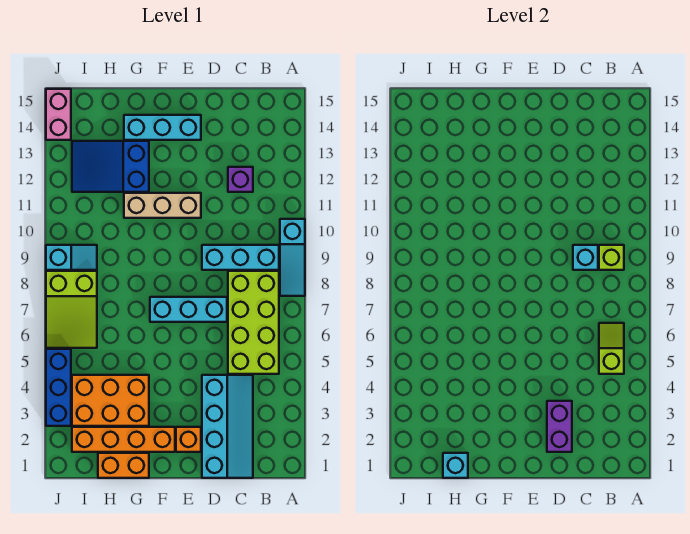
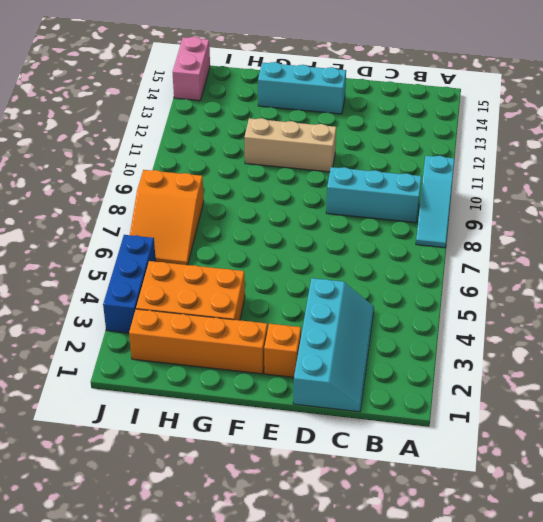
orange 2x3 slope [130,170,204,265] -> lime 2x3 slope [46,271,97,348]
none -> lime 2x4 brick [228,271,279,374]
none -> purple 1x1 brick [228,167,253,192]
none -> cyan 1x3 brick [150,297,227,322]

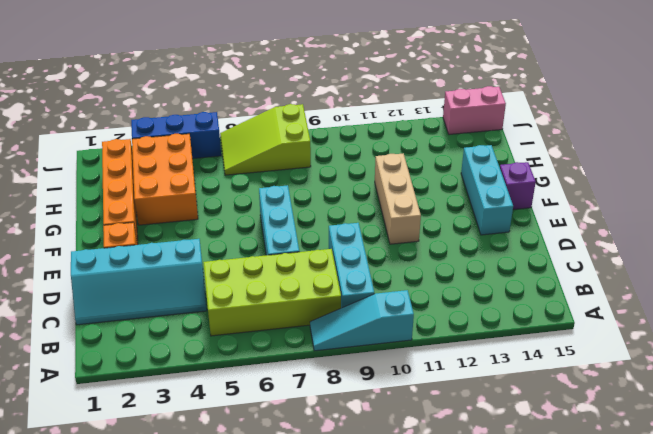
purple 1x1 brick [500,162,536,210] -> purple 1x1 brick moved to [228,167,253,192]
none -> orange 1x2 brick [98,453,149,478]
none -> blue 2x3 slope [72,141,149,192]
none -> cyan 1x2 slope [46,245,97,270]

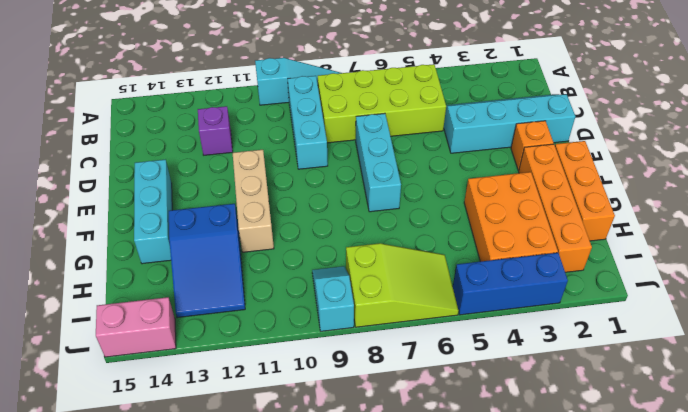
orange 1x3 brick [555,141,615,241] -> orange 1x2 brick [98,453,149,478]
none -> lime 1x2 slope [599,323,624,374]
none -> lime 1x1 brick [599,245,624,270]
none -> cyan 1x1 brick [573,245,598,270]

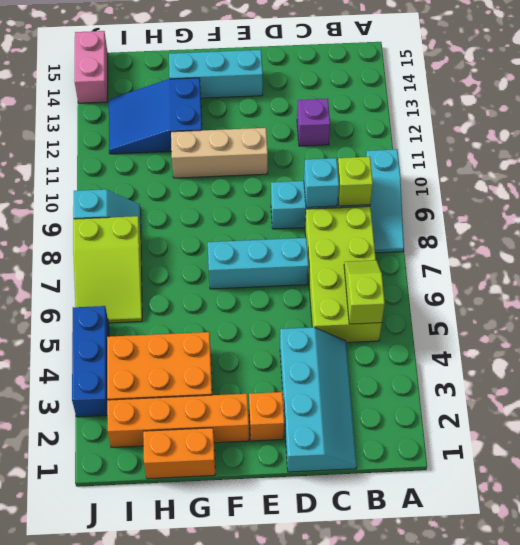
none -> purple 1x2 brick [547,401,572,452]
none -> cyan 1x1 brick [443,453,468,478]

